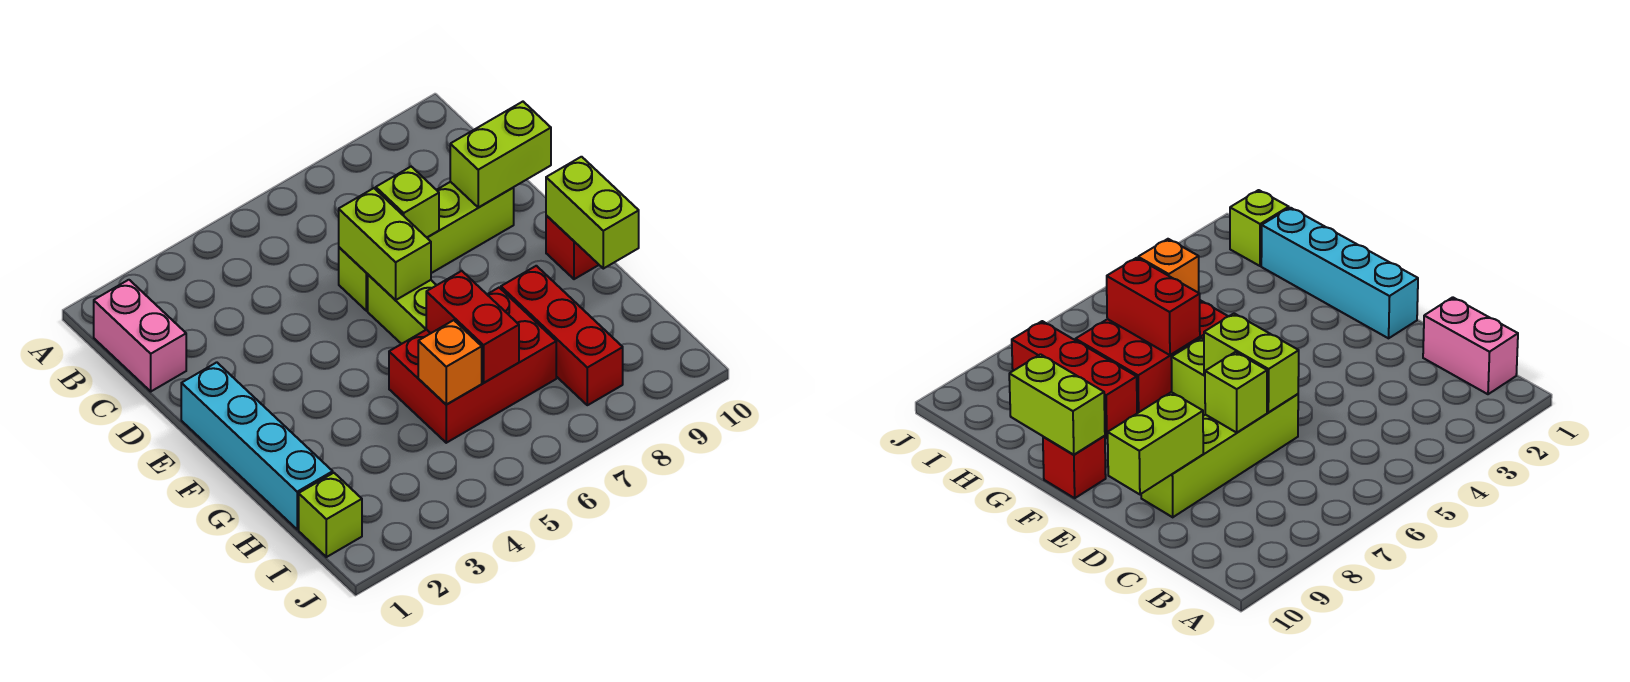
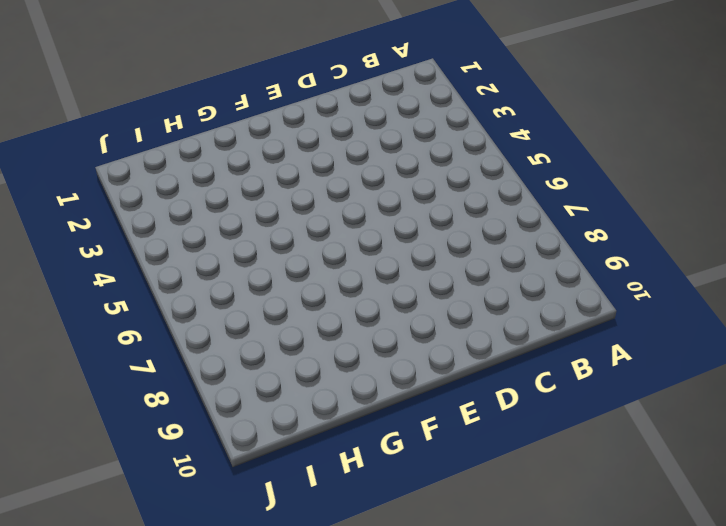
none -> pink 1x2 brick [94,280,186,391]
none -> lime 1x4 brick [339,182,514,311]
none -> cyan 1x4 brick [181,362,333,529]

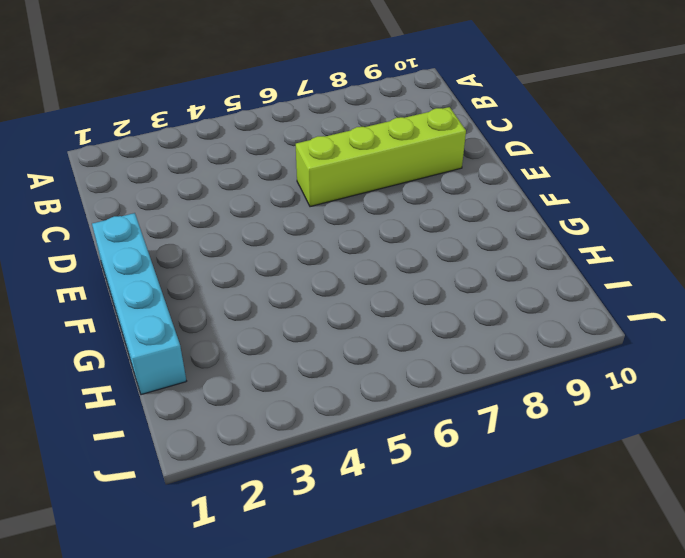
none -> pink 1x2 brick [94,280,186,391]
none -> lime 1x2 brick [368,275,436,344]
none -> red 1x1 brick [546,216,599,279]

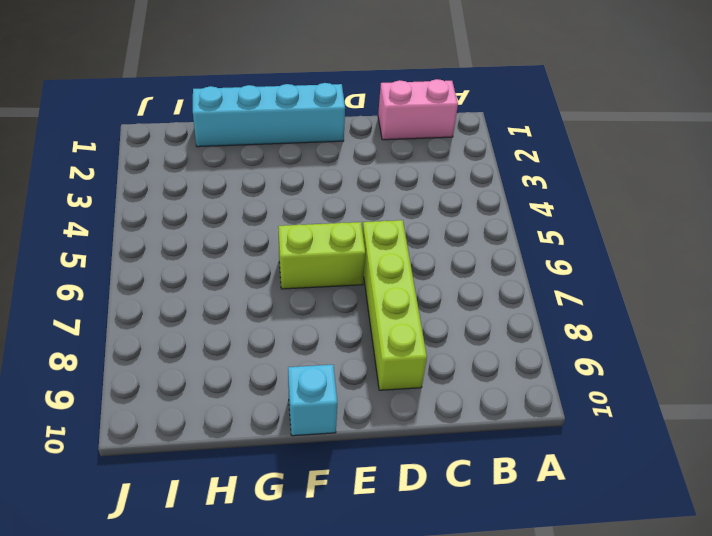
cyan 1x1 brick [288,365,337,436] -> red 1x1 brick [546,216,599,279]
none -> red 2x3 brick [389,288,556,443]
none -> red 1x3 brick [501,266,623,405]
none -> lime 1x1 brick [299,473,362,557]

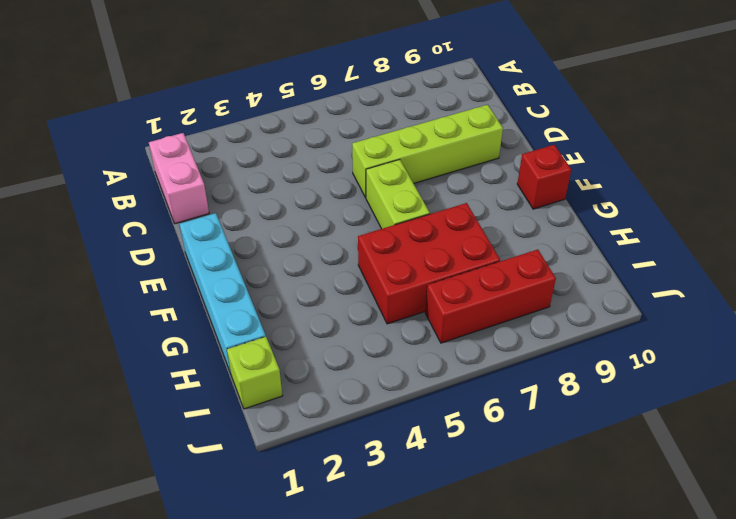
red 1x3 brick [425,249,556,343] -> red 1x3 brick turned to [501,266,623,405]
none -> lime 1x2 brick [339,188,431,300]
none -> lime 1x1 brick [376,167,439,237]
none -> lime 1x2 brick [450,102,551,208]

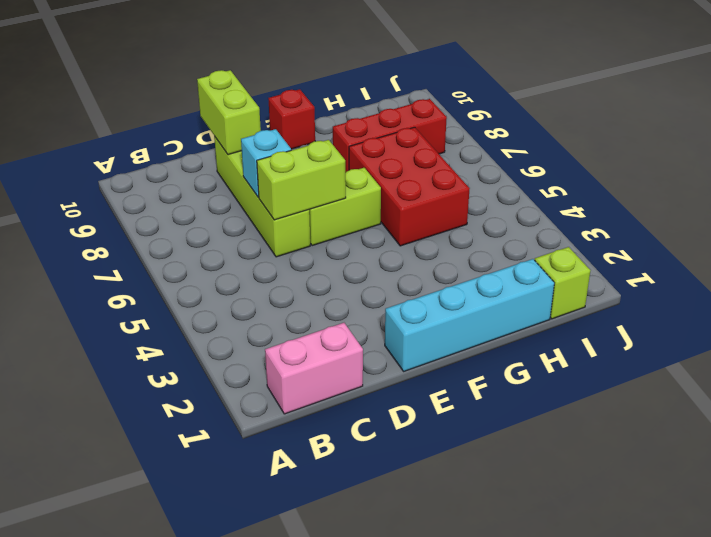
cyan 1x1 brick [241,129,291,197] -> lime 1x1 brick [376,167,439,237]
none -> lime 1x2 brick [546,157,639,269]
none -> red 1x2 brick [426,271,519,383]
none -> orange 1x1 brick [418,320,482,405]

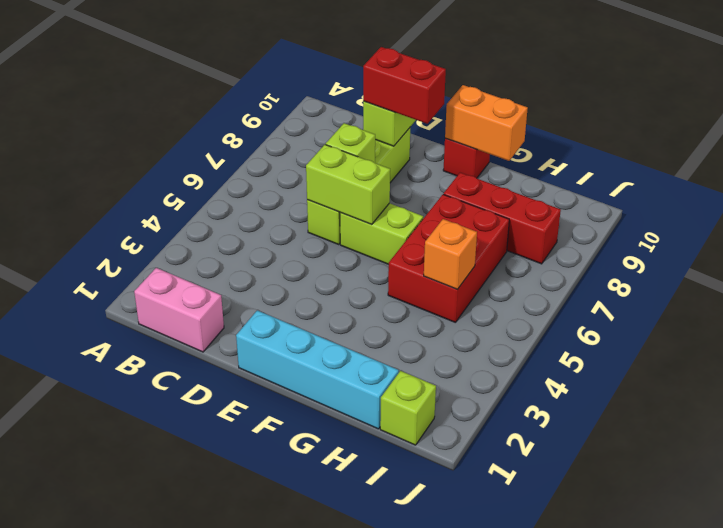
red 1x2 brick [363,47,446,124] -> red 1x2 brick moved to [426,271,519,383]
orange 1x2 brick [445,85,528,161] -> lime 1x2 brick [546,157,639,269]

